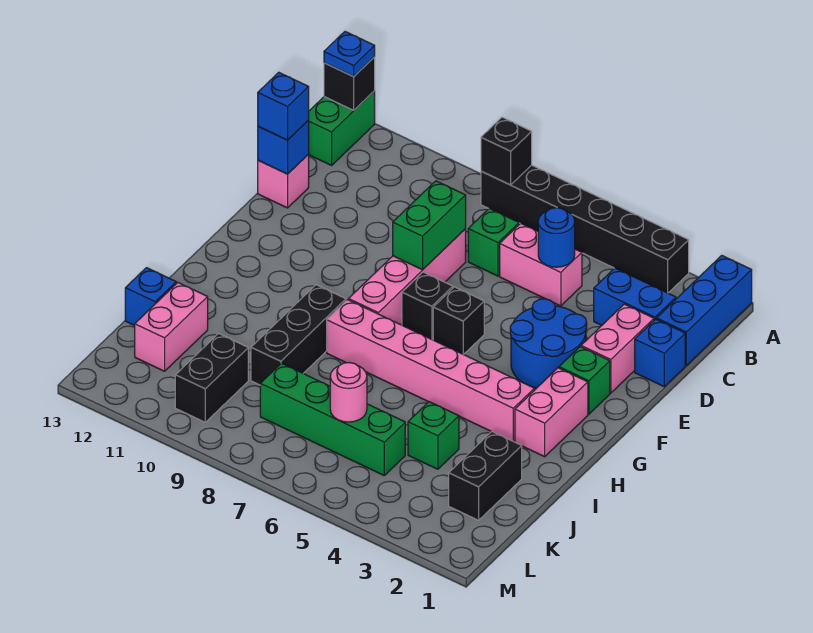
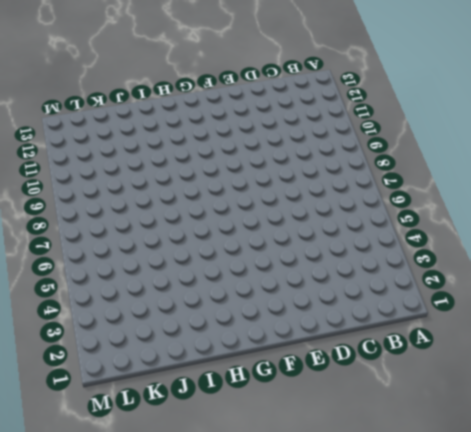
none -> blue 1x3 brick [657,255,752,365]
none -> black 1x6 brick [481,165,689,293]
none -> green 1x2 brick [308,91,375,165]
none -> blue 1x2 brick [594,268,676,326]

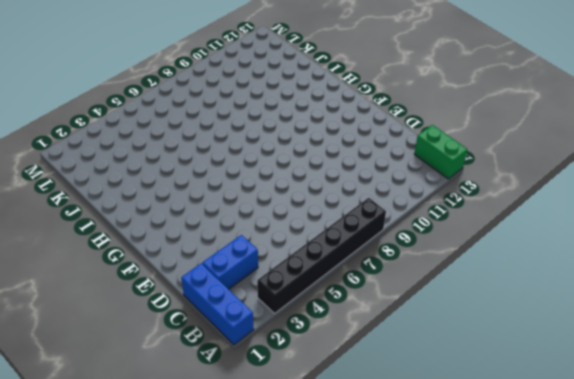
none -> pink 1x2 brick [500,223,582,306]
none -> green 1x1 brick [468,208,519,276]
none -> blue 1x1 brick [635,319,685,387]
none -> pink 1x2 brick [581,304,654,393]

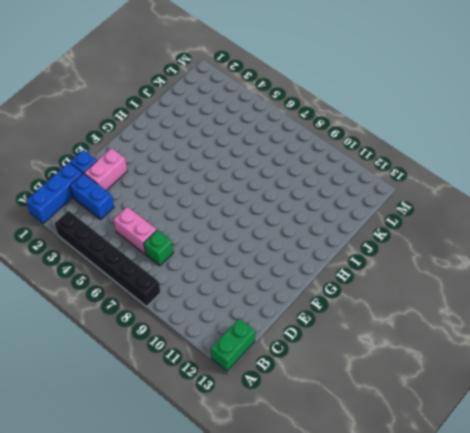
none -> pink 1x4 brick [349,229,466,325]
none -> pink 1x1 brick [258,155,309,208]
none -> blue 2x2 round brick [510,299,587,388]
none -> green 1x1 brick [559,347,610,414]

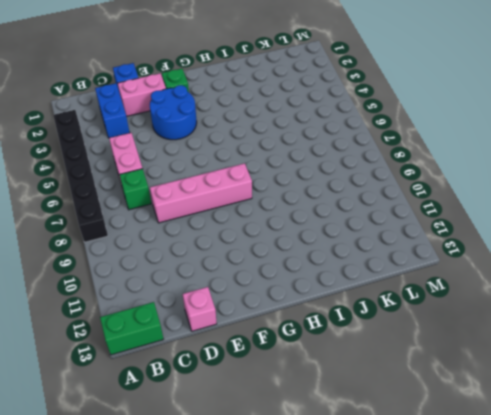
none -> blue 1x3 brick [657,255,752,365]
none -> black 1x1 brick [433,287,484,354]
none -> black 1x1 brick [402,272,453,339]
none -> pink 1x2 brick [515,368,588,457]

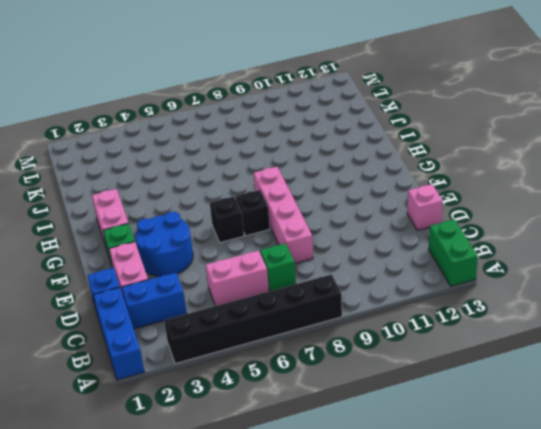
none -> pink 1x6 brick [327,300,534,442]
none -> black 1x3 brick [251,285,346,385]
none -> black 1x2 brick [449,432,522,520]
none -> green 1x1 brick [408,402,459,469]

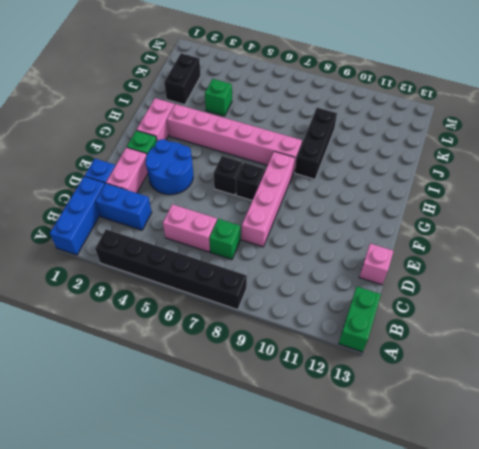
none -> pink 1x2 brick [135,283,208,371]
none -> blue 1x1 brick [125,268,176,326]
none -> green 1x4 brick [260,363,405,475]
none -> black 1x2 brick [175,334,248,422]

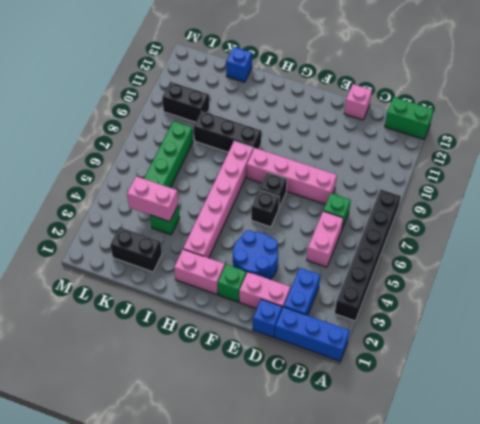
pink 1x2 brick [127,176,178,222] -> pink 1x2 brick moved to [135,283,208,371]
none -> black 1x1 brick [481,117,532,185]
none -> black 1x1 brick [324,57,375,110]
none -> blue 1x1 round brick [538,208,575,267]
none -> green 1x2 brick [393,181,466,270]

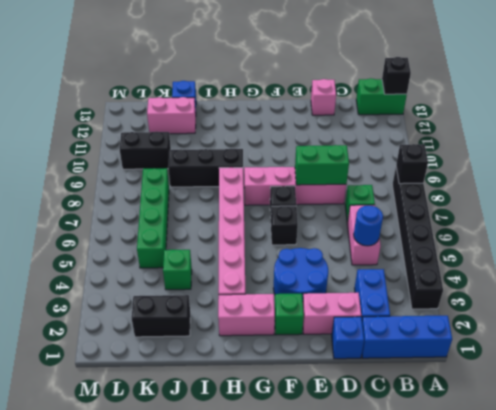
none -> blue 1x1 brick [258,121,309,174]
none -> pink 1x1 round brick [330,363,367,422]
none -> blue 1x1 plate [324,32,375,76]
none -> blue 1x1 brick [258,72,309,140]

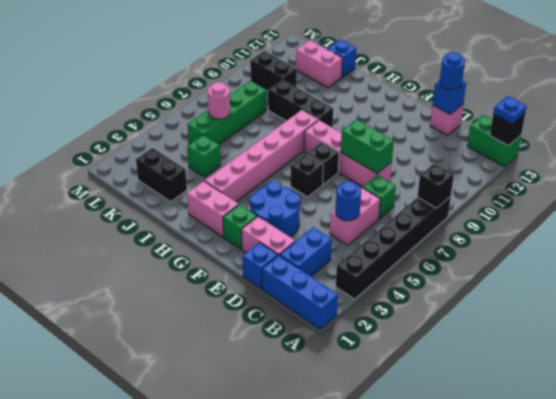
blue 1x1 round brick [440,52,465,90] -> blue 1x1 brick [258,72,309,140]

